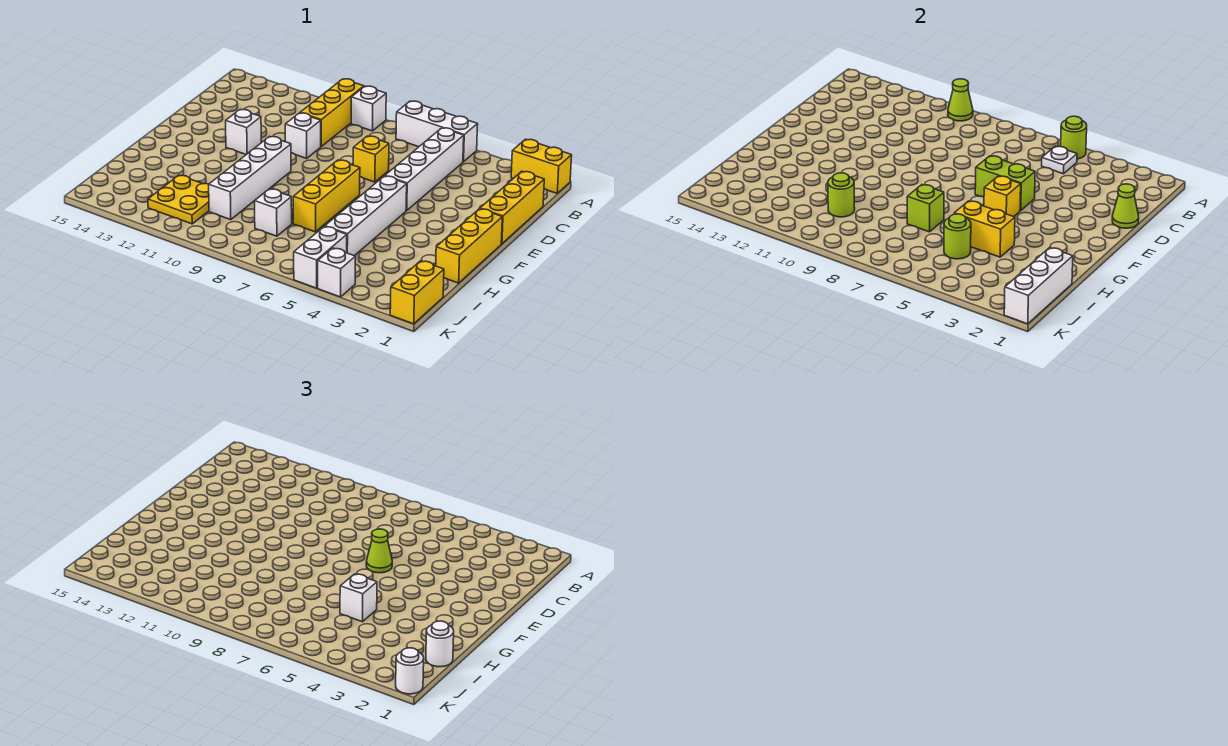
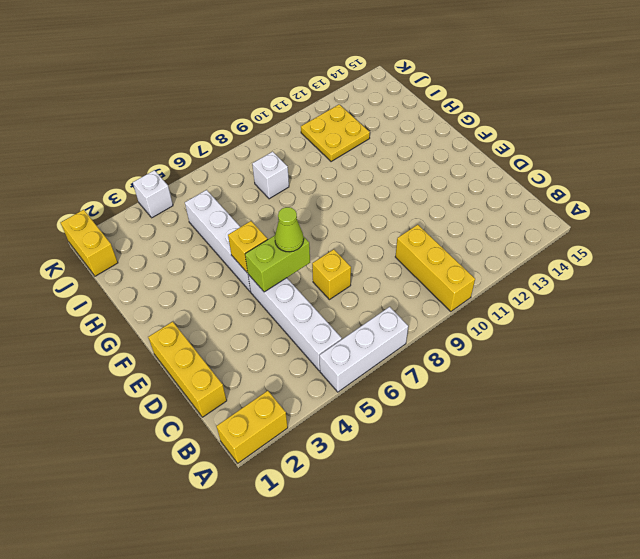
none -> white 1x1 brick [351,86,386,131]
none -> white 1x1 brick [285,113,321,158]
none -> white 1x1 brick [226,110,261,155]
none -> yellow 1x3 brick [436,209,502,283]

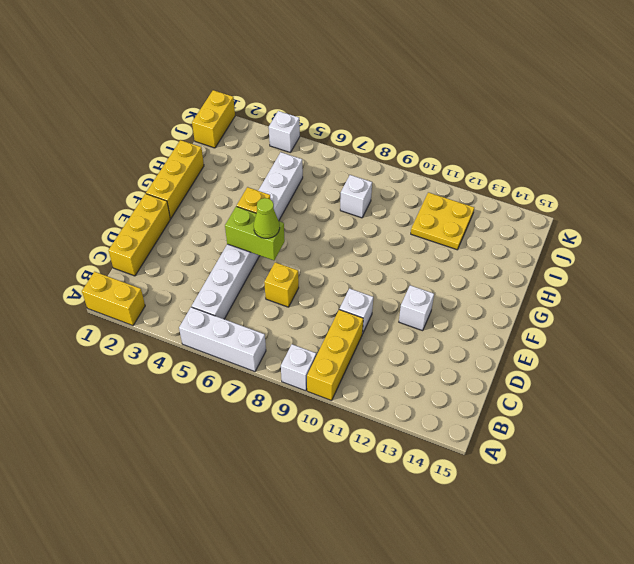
none -> yellow 1x3 brick [293,160,360,232]
none -> white 1x4 brick [209,136,291,220]
none -> white 1x2 brick [294,226,347,288]
none -> lime 1x1 round brick [1061,116,1087,159]

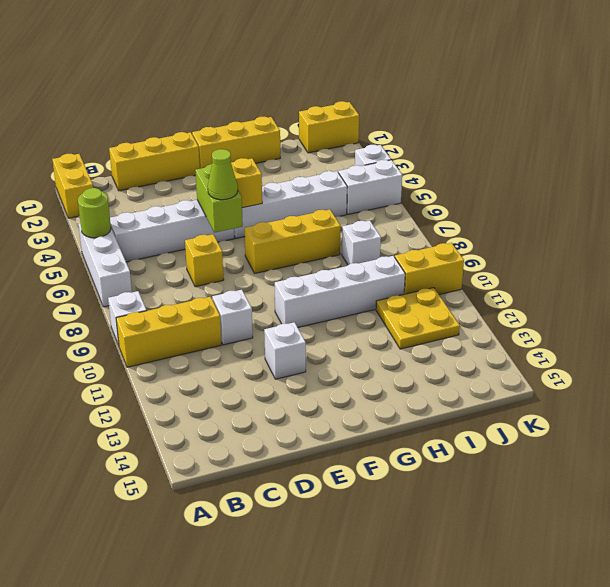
yellow 1x2 brick [395,243,464,295] -> yellow 1x2 brick turned to [954,201,1015,257]
none -> lime 1x1 cone [948,79,973,121]
none -> white 1x1 plate [1042,146,1077,174]
none -> lime 1x1 cone [1112,184,1139,228]
none -> lime 1x1 brick [907,185,944,232]

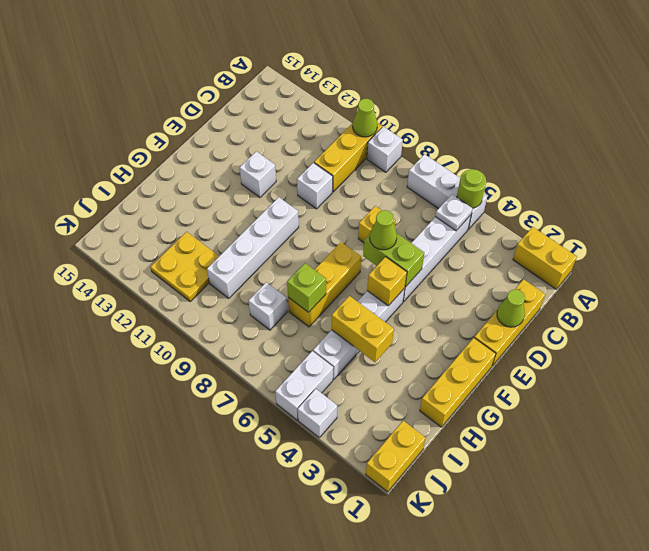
none -> white 1x3 brick [1004,248,1073,324]
none -> lime 1x1 round brick [944,214,971,259]
none -> lime 1x1 round brick [828,173,855,217]
none -> white 1x1 brick [340,574,377,622]

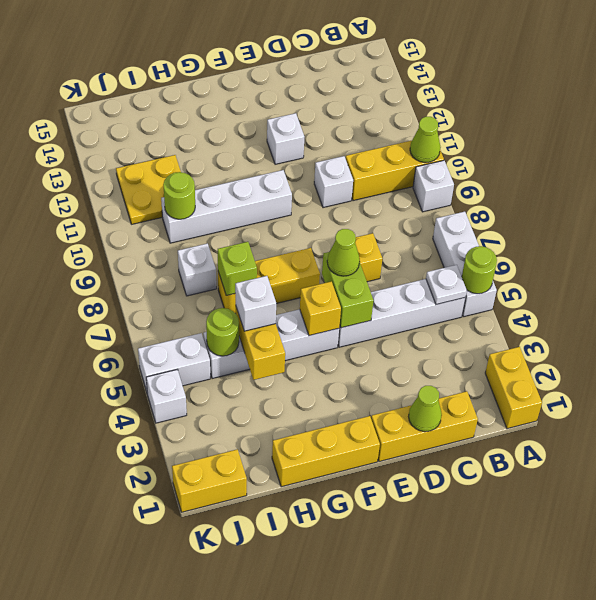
none -> white 1x3 brick [1004,248,1073,324]
none -> white 1x1 round brick [426,621,454,667]
none -> white 1x1 round brick [396,648,424,694]

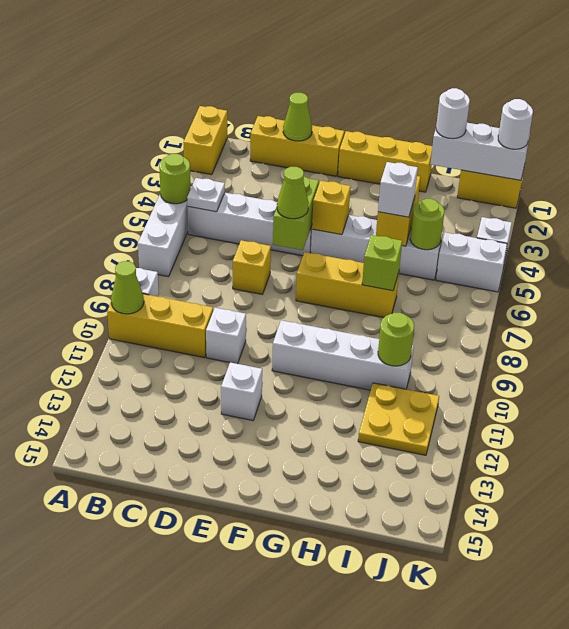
none -> white 1x1 brick [255,189,292,236]

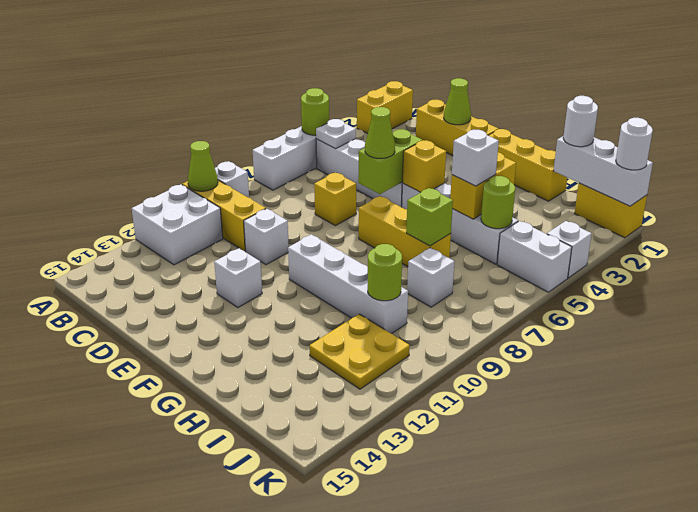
white 2x2 brick [132,184,223,265] -> none

